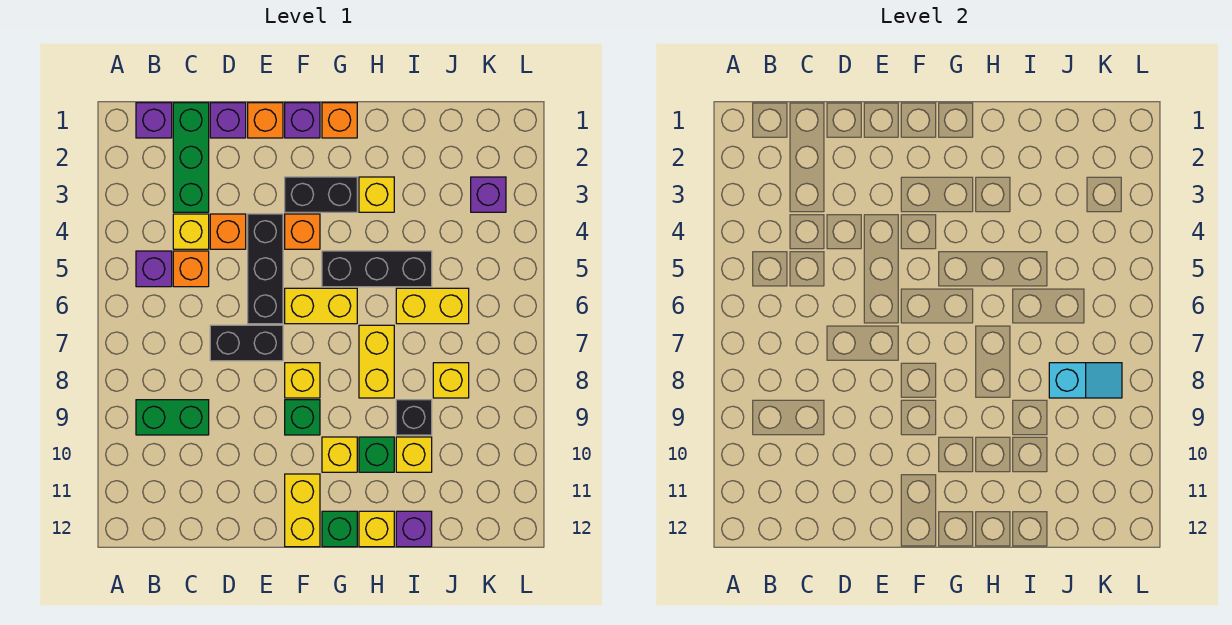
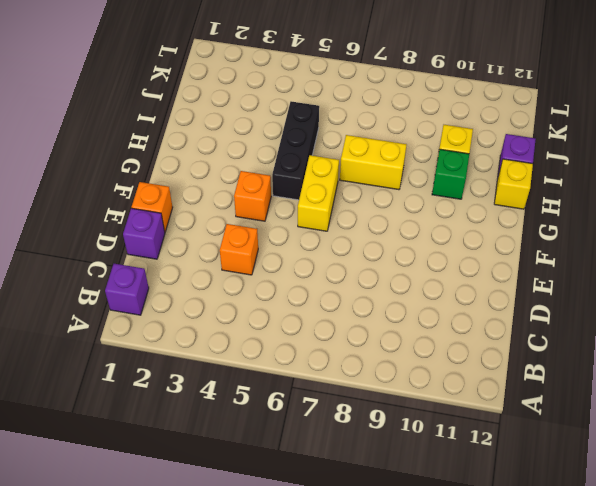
none -> purple 1x1 brick [136,251,172,287]
none -> green 1x2 brick [136,400,209,435]
none -> green 1x3 brick [173,103,209,212]
none -> yellow 1x1 brick [173,214,209,249]

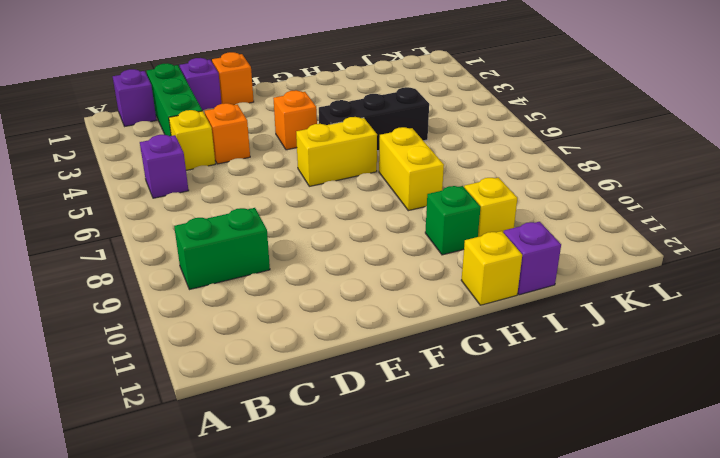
none -> orange 1x1 brick [173,251,209,287]
none -> black 1x2 brick [210,325,283,361]
none -> black 1x3 brick [248,214,283,324]
none -> purple 1x1 brick [285,103,320,138]

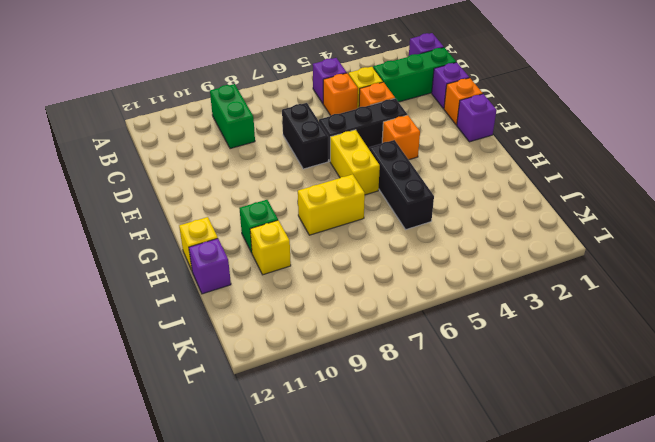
none -> black 1x2 brick [285,177,357,212]
none -> yellow 1x1 brick [285,363,320,398]
none -> green 1x1 brick [285,400,320,435]
none -> yellow 1x2 brick [285,474,320,547]

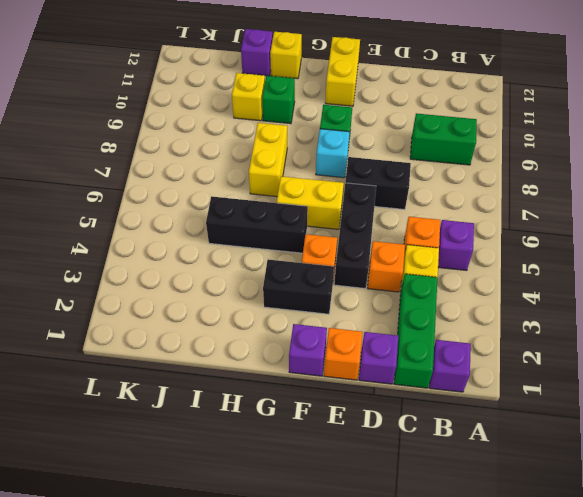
cyan 1x1 brick [316,129,350,178] -> yellow 1x1 brick [285,363,320,398]
none -> orange 1x1 brick [322,103,357,138]
none -> yellow 1x1 brick [322,437,357,472]
none -> green 1x1 brick [322,511,357,547]
none -> yellow 1x1 brick [359,177,394,212]

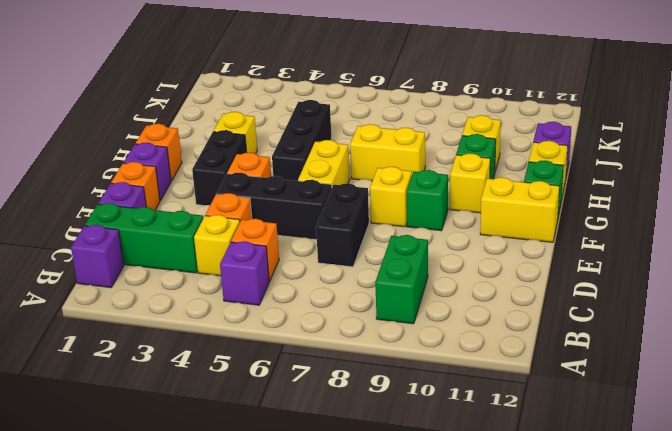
none -> yellow 1x2 brick [396,288,469,324]
none -> black 1x1 brick [396,400,432,435]
none -> yellow 1x1 brick [433,363,469,398]
none -> purple 1x1 brick [471,177,506,212]

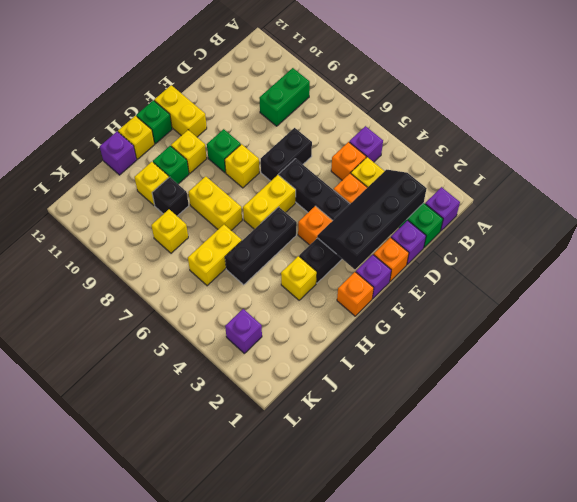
black 2x4 slope [317,170,427,269] -> none
none -> cyan 1x2 slope [1049,363,1122,398]

